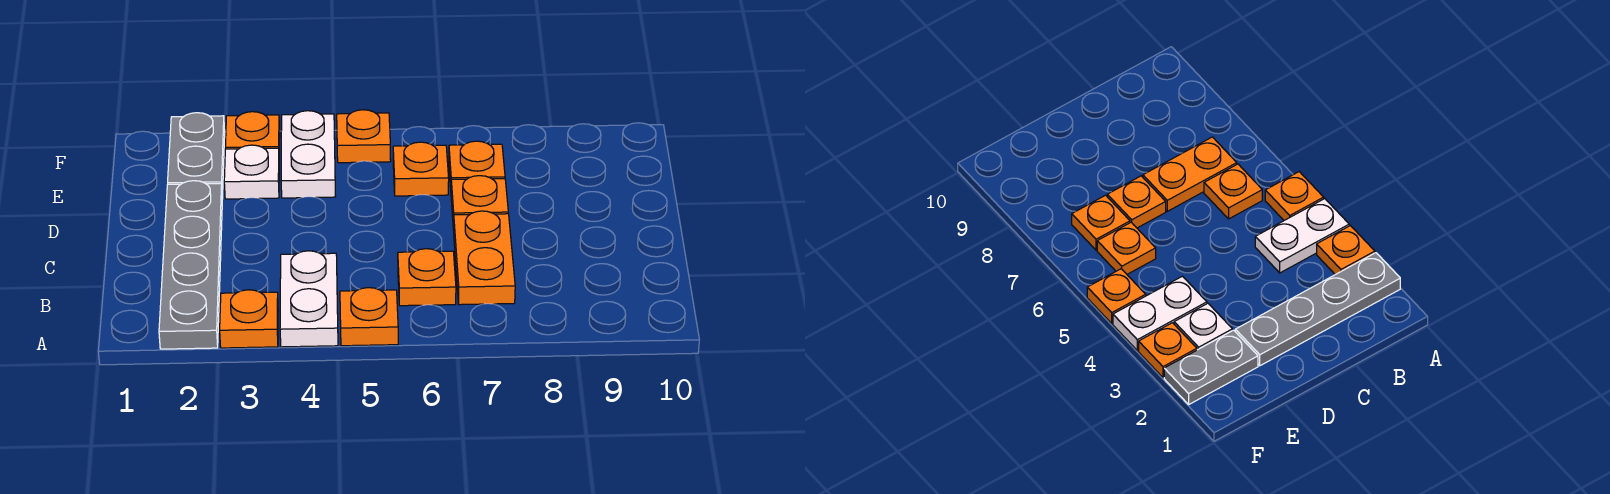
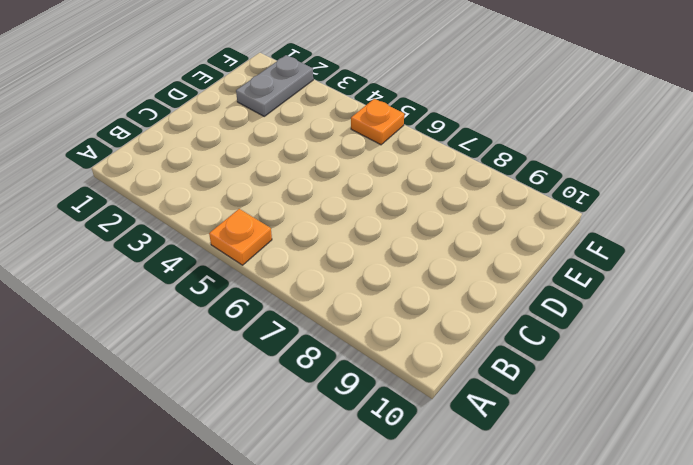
none -> grey 1x4 plate [159,181,222,349]
none -> orange 1x1 plate [220,290,278,348]
none -> white 1x2 plate [280,251,338,347]

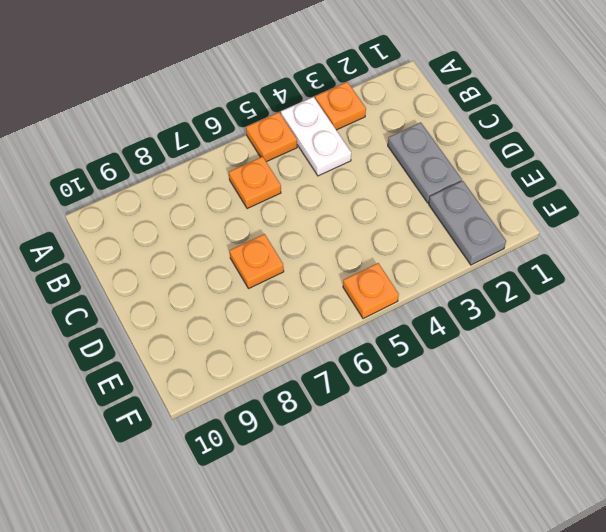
grey 1x2 plate [388,122,462,203] -> grey 1x4 plate [159,181,222,349]
none -> orange 1x2 plate [454,211,515,305]
none -> white 1x1 plate [224,145,279,199]
none -> white 1x2 plate [281,111,336,198]

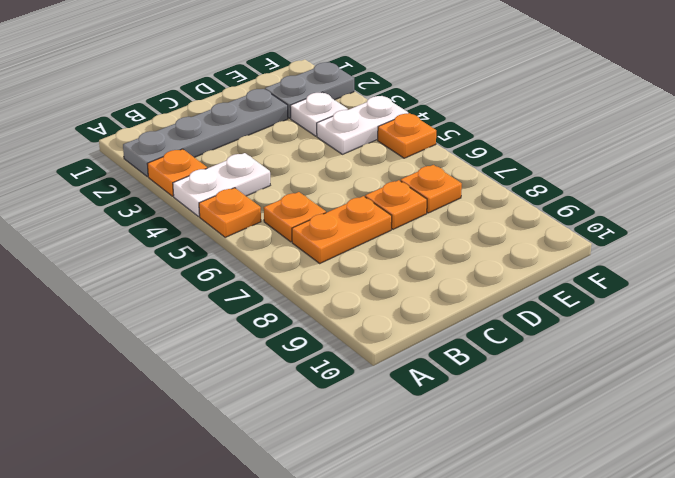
none -> orange 1x1 plate [393,142,449,196]
none -> orange 1x1 plate [225,112,280,149]

